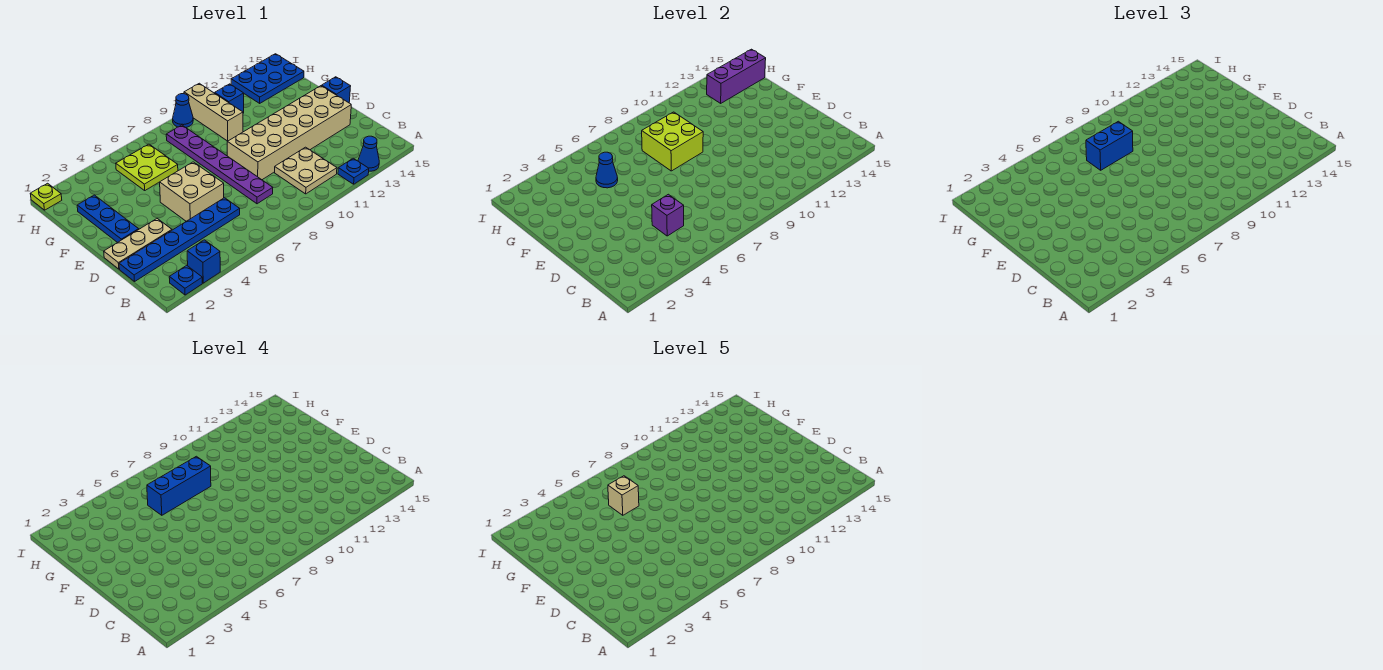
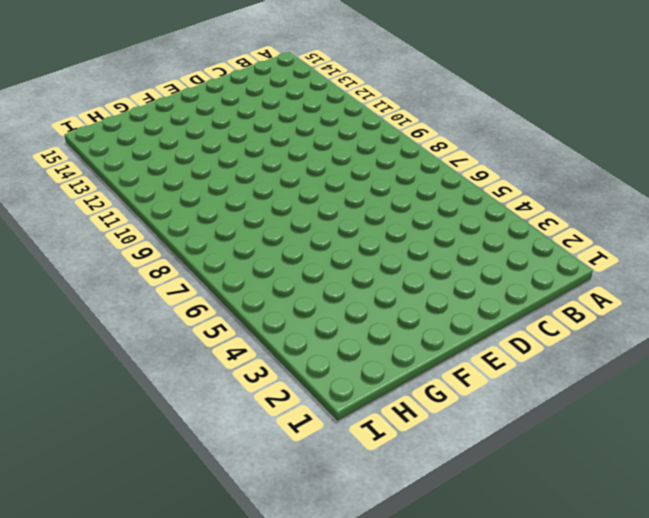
none -> blue 1x1 plate [169,265,202,295]
none -> blue 1x1 brick [187,240,220,283]
none -> blue 1x1 plate [338,158,369,184]

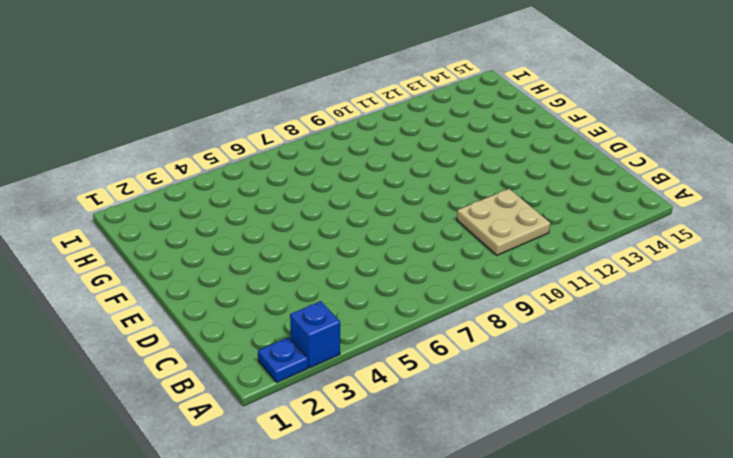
none -> blue 1x1 plate [338,158,369,184]
none -> blue 1x1 cone [358,136,379,171]
none -> blue 1x6 plate [119,198,240,282]

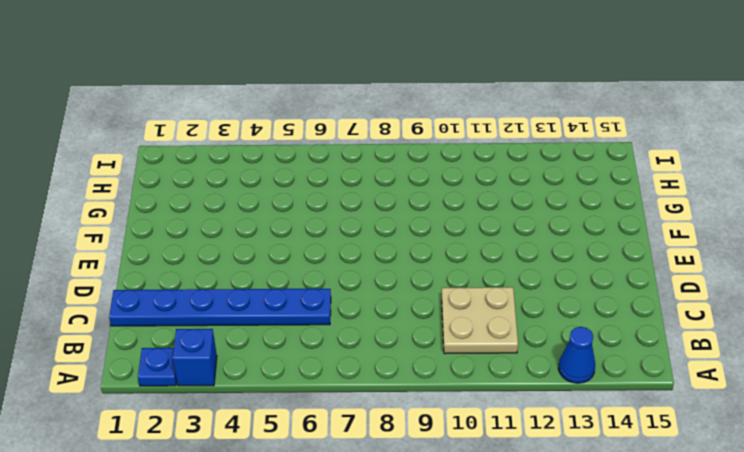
none -> blue 1x1 plate [338,158,369,184]
none -> purple 1x6 plate [166,125,273,204]
none -> tan 1x3 plate [104,219,172,269]

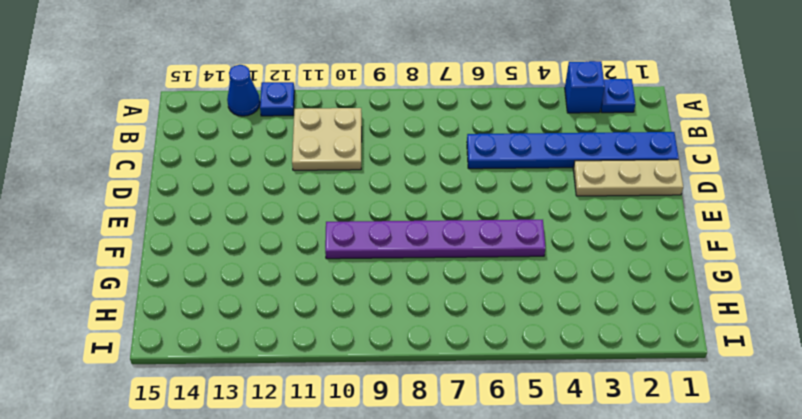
purple 1x6 plate [325,220,545,259] -> purple 1x6 plate turned to [166,125,273,204]
none -> tan 2x2 brick [160,162,224,221]
none -> tan 2x6 brick [227,86,351,180]
none -> blue 1x3 plate [77,195,139,243]

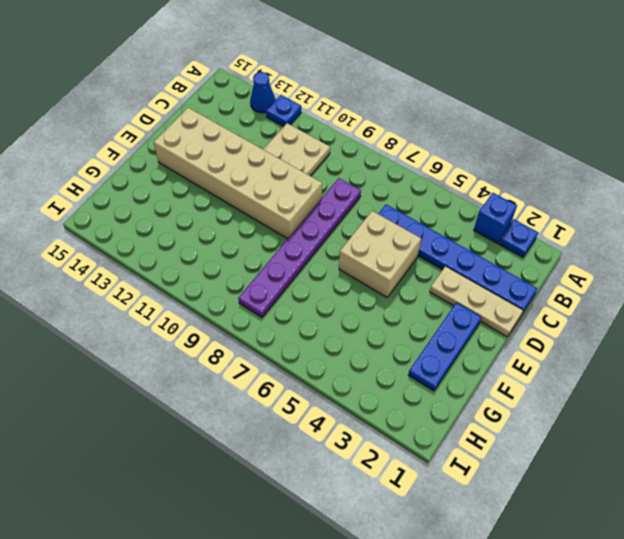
none -> blue 1x1 brick [322,77,351,103]
none -> lime 2x2 plate [116,144,178,190]
none -> tan 1x3 brick [184,83,243,141]

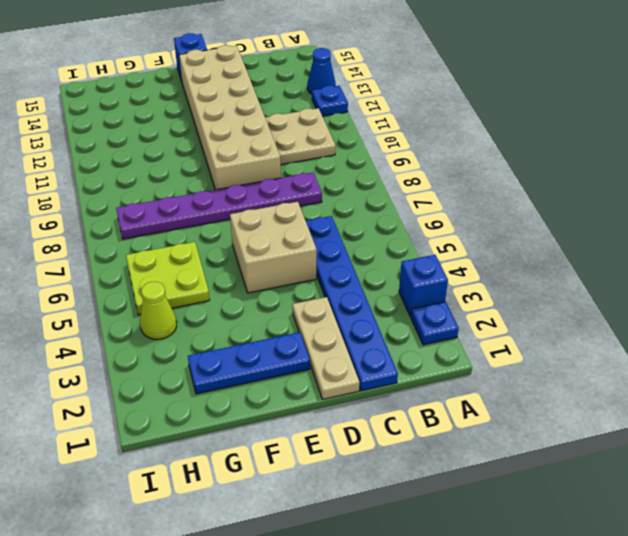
lime 1x1 cone [140,282,177,340] -> none
none -> tan 1x3 brick [184,83,243,141]
none -> blue 1x1 brick [215,84,244,113]
none -> blue 2x3 plate [231,54,304,103]

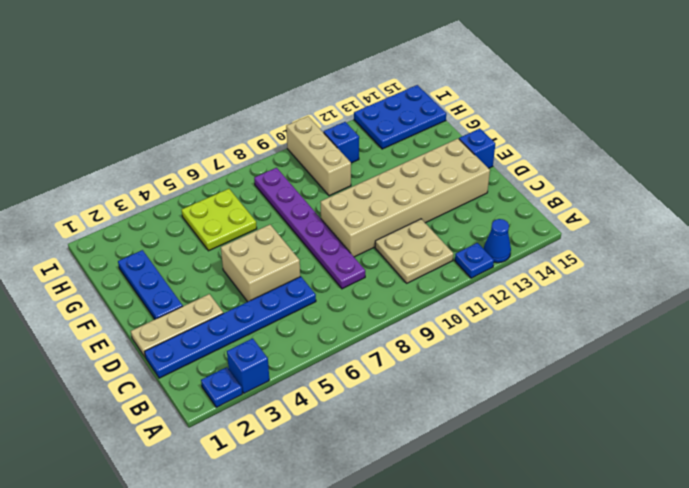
none -> lime 1x1 plate [30,183,62,210]
none -> blue 1x1 cone [173,94,193,128]
none -> purple 1x1 brick [652,194,684,236]

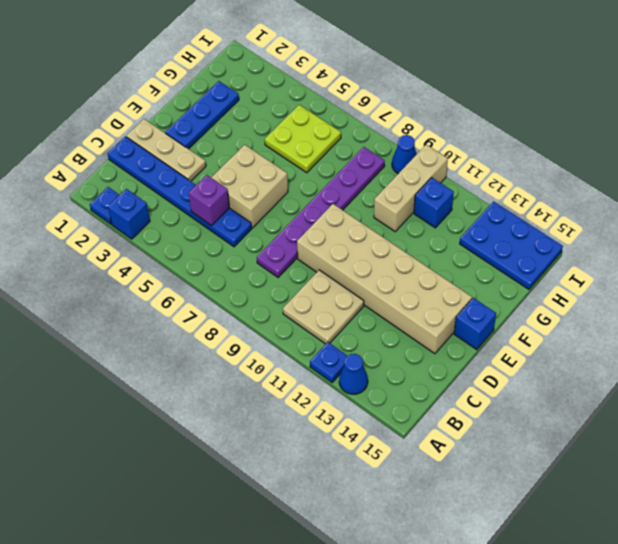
none -> lime 1x1 plate [30,183,62,210]
none -> lime 2x2 brick [642,112,703,171]
none -> blue 1x1 cone [596,152,618,188]

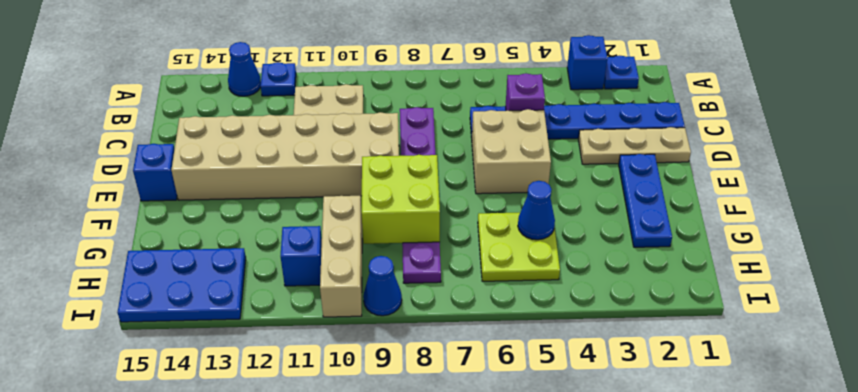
none -> lime 1x1 plate [30,183,62,210]
none -> purple 1x3 brick [707,49,766,103]
none -> blue 1x2 brick [1086,121,1133,170]

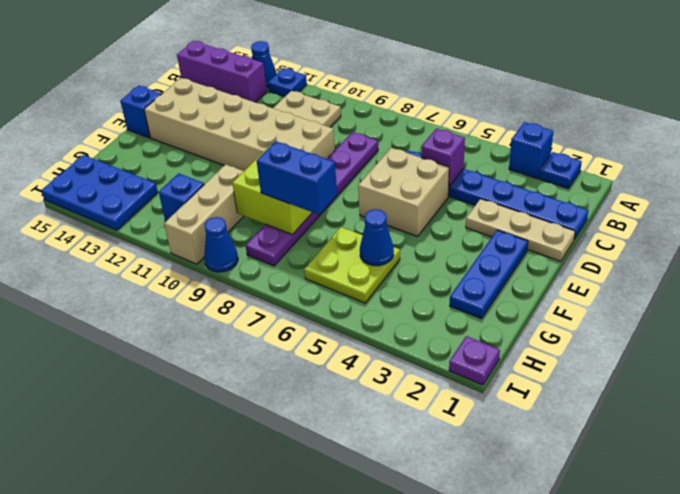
purple 1x3 brick [177,41,267,102] -> purple 1x3 brick moved to [707,49,766,103]
purple 1x1 plate [449,336,500,385] -> lime 1x1 plate [30,183,62,210]
none -> blue 1x3 brick [147,456,211,515]
none -> tan 1x1 brick [608,476,639,515]

